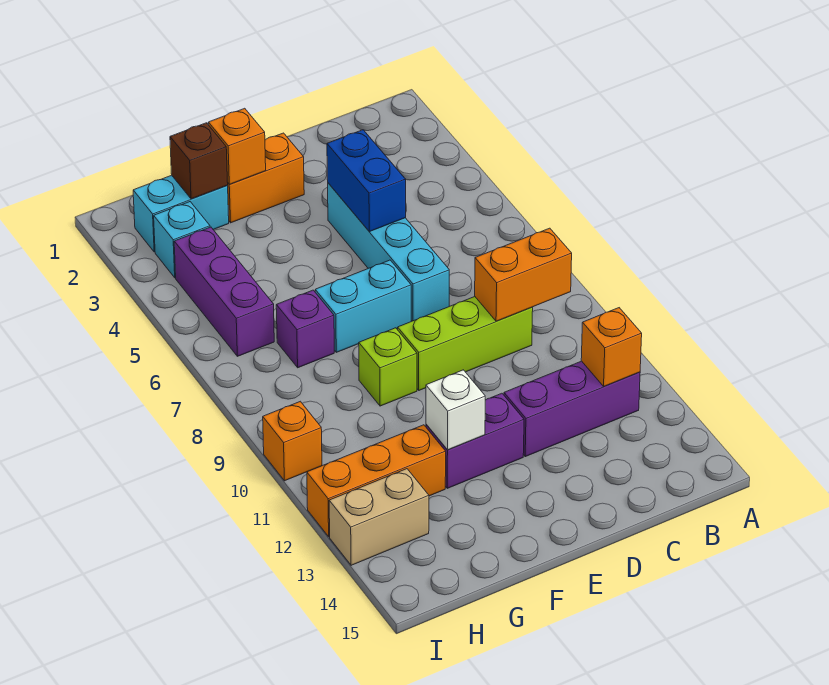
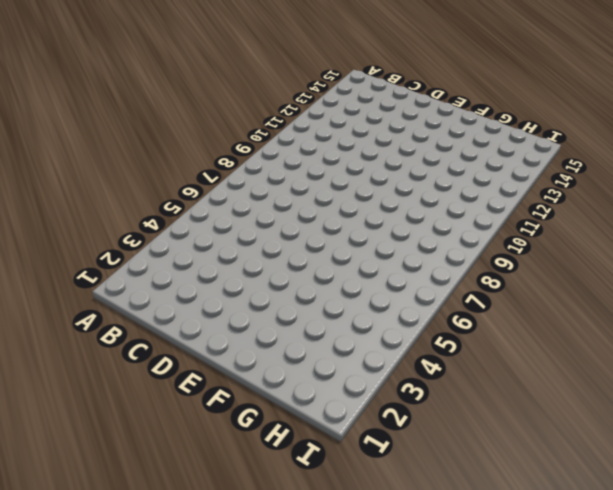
none -> purple 1x3 brick [504,361,640,457]
none -> lime 1x3 brick [398,297,533,390]
none -> cyan 1x4 brick [328,183,449,321]

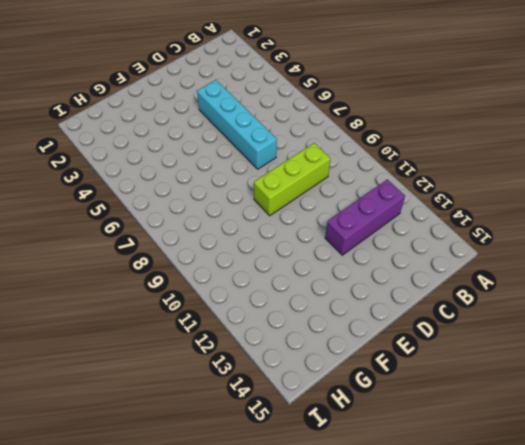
none -> orange 1x2 brick [227,133,304,223]
none -> cyan 1x2 brick [315,260,411,352]
none -> purple 1x2 brick [426,393,524,488]

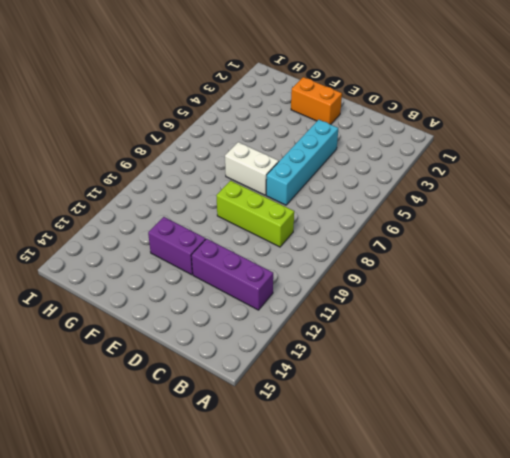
white 1x2 brick [225,142,279,195] -> cyan 1x2 brick [315,260,411,352]
none -> lime 1x1 brick [359,328,417,406]
none -> cyan 1x2 brick [133,175,229,252]
none -> purple 1x1 brick [276,290,334,368]

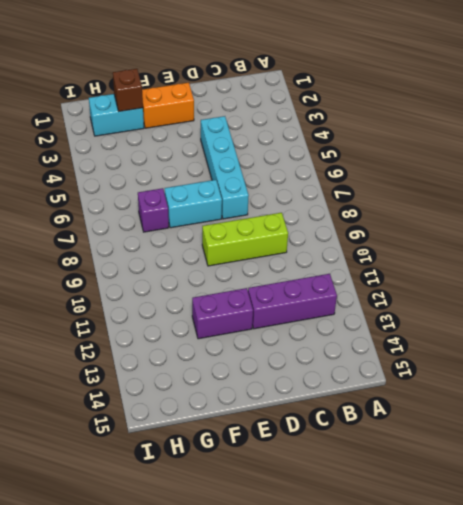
none -> lime 1x1 brick [359,328,417,406]
none -> orange 1x3 brick [307,425,446,537]
none -> cyan 1x1 brick [154,202,210,278]

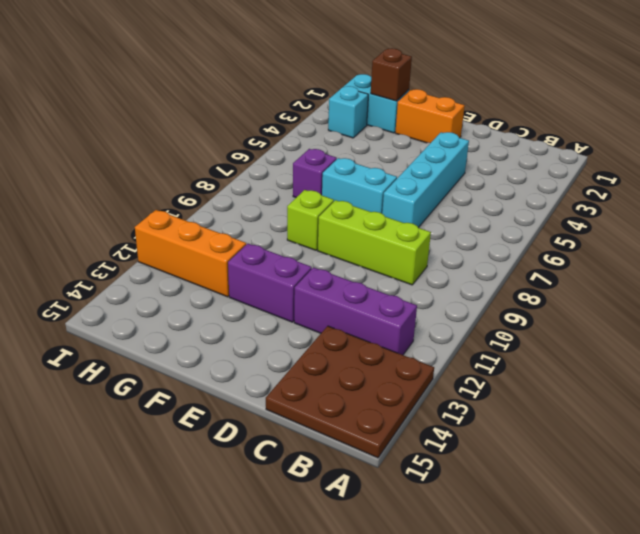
brown 3x3 plate [266,326,434,458] -> none
none -> purple 1x3 brick [174,227,274,356]
none -> tan 1x2 brick [329,469,429,565]
none -> orange 1x1 brick [263,401,322,481]

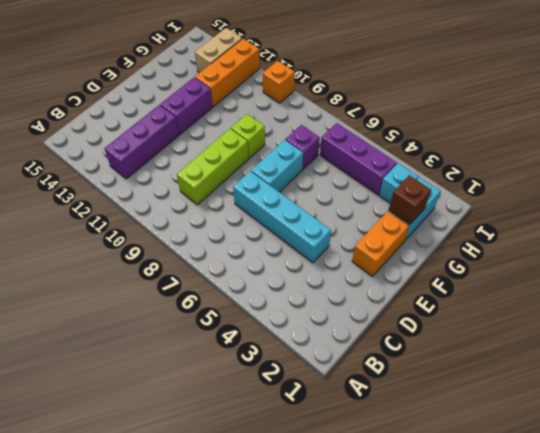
none -> orange 1x2 brick [475,228,572,321]
none -> orange 1x1 brick [581,308,642,386]
none -> blue 1x2 brick [327,130,406,232]

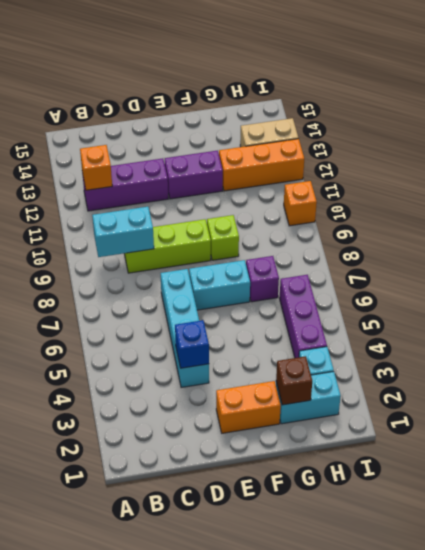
cyan 1x2 brick [92,207,154,257] -> orange 1x2 brick [475,228,572,321]
blue 1x1 brick [175,320,209,368] -> blue 1x2 brick [327,130,406,232]
none -> orange 1x1 brick [208,108,266,184]
none -> white 1x1 brick [426,370,485,450]

